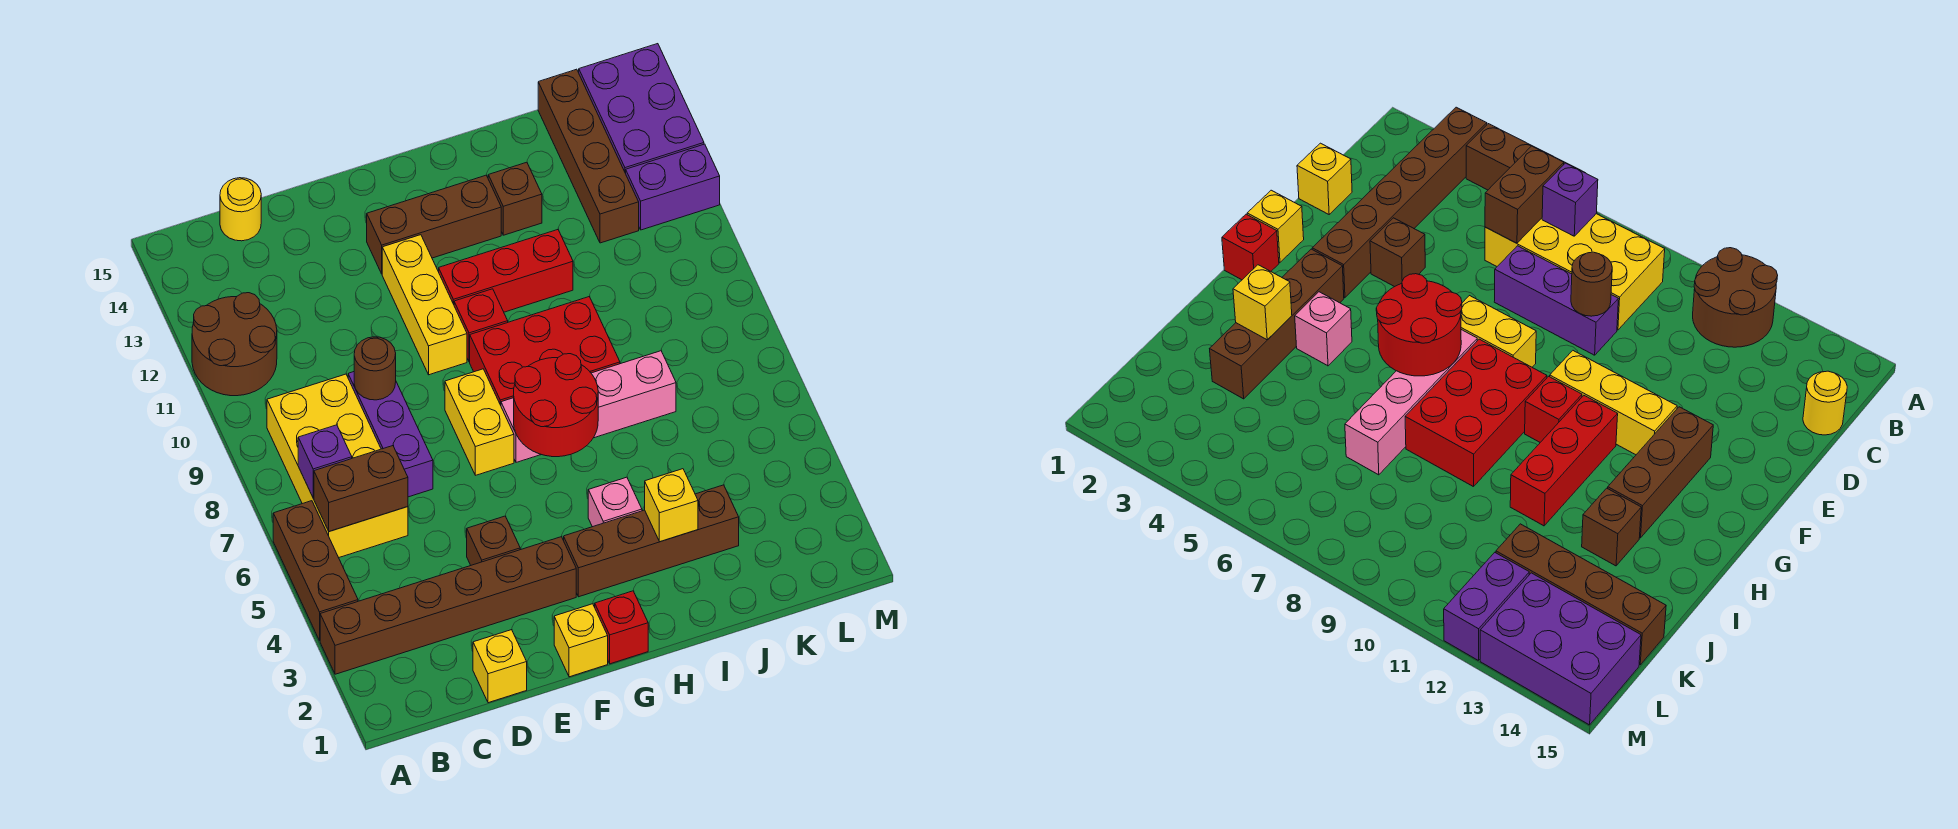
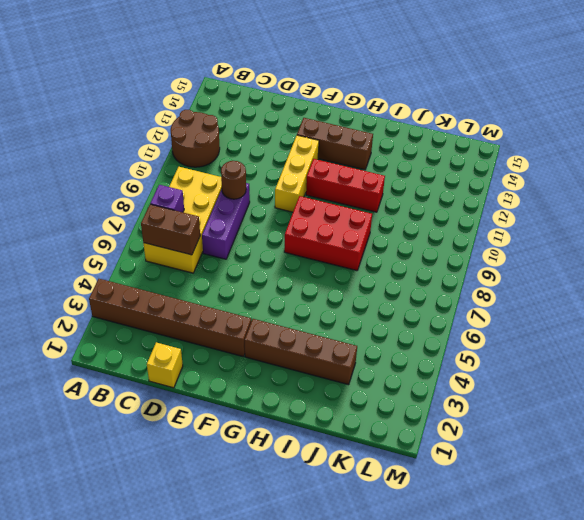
none -> brown 1x3 brick [273,501,358,641]
none -> yellow 1x1 round brick [220,178,261,241]
none -> brown 1x1 brick [467,516,520,565]

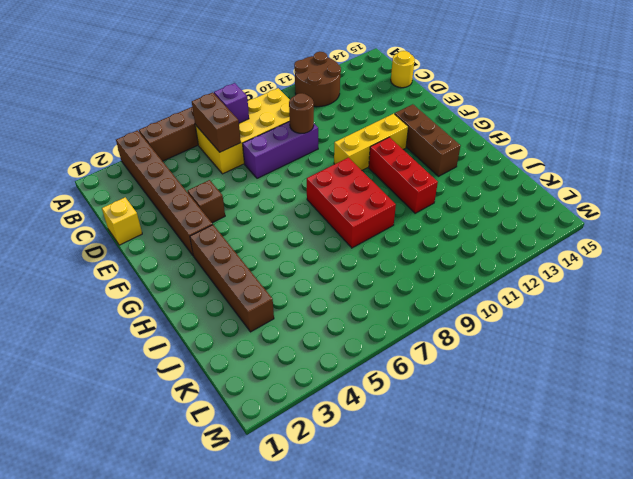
none -> yellow 1x1 brick [554,604,608,677]
none -> yellow 1x2 brick [445,369,514,475]
none -> red 1x1 brick [595,591,648,664]

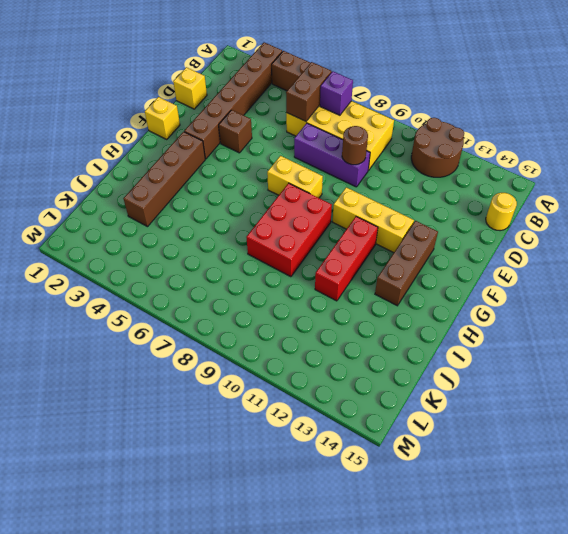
none -> red 1x1 brick [595,591,648,664]
none -> pink 1x4 brick [501,351,676,462]
none -> red 1x1 brick [454,289,508,362]

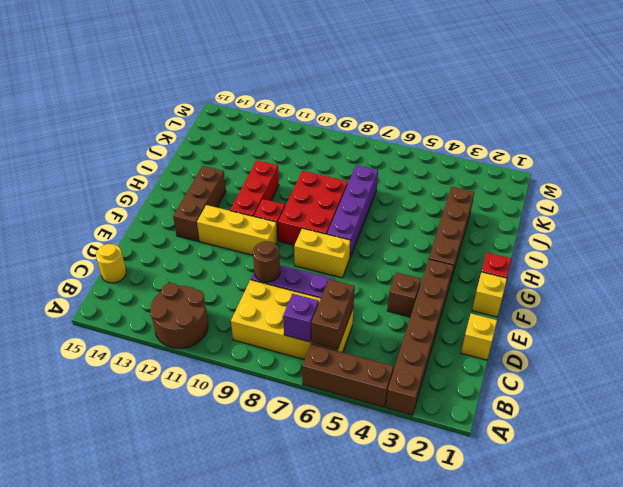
purple 1x4 brick [327,165,378,258] -> pink 1x4 brick [501,351,676,462]
none -> pink 1x1 brick [588,477,642,527]
none -> brown 1x1 brick [488,162,542,235]
none -> brown 1x4 brick [538,69,639,243]

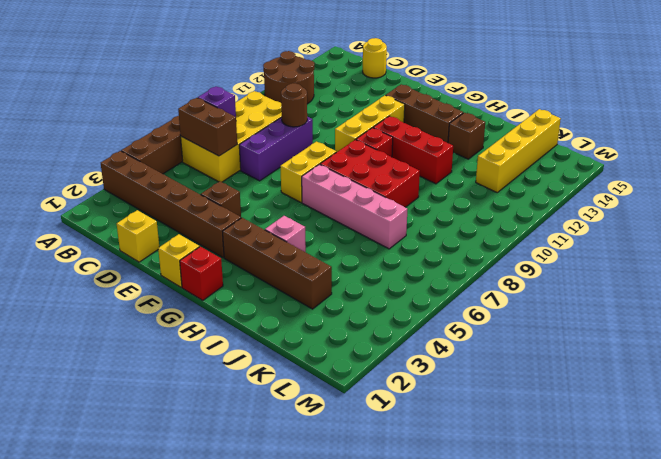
yellow 1x4 brick [476,109,561,192] -> brown 1x4 brick [538,69,639,243]
none -> purple 1x2 brick [626,144,720,230]
none -> purple 2x3 brick [579,44,704,173]
none -> red 2x2 round brick [514,354,598,457]

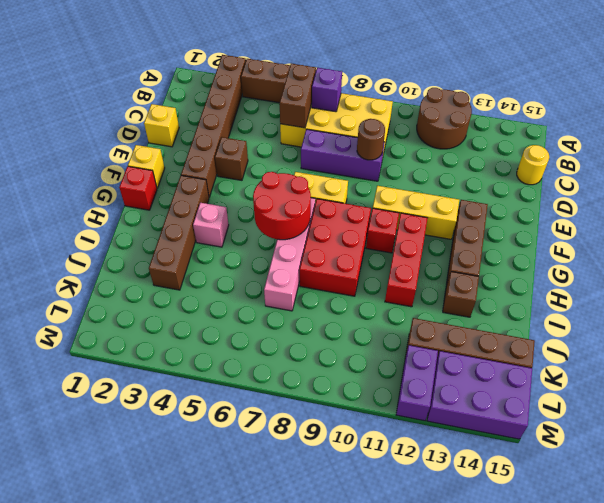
none -> yellow 1x1 brick [645,469,698,542]

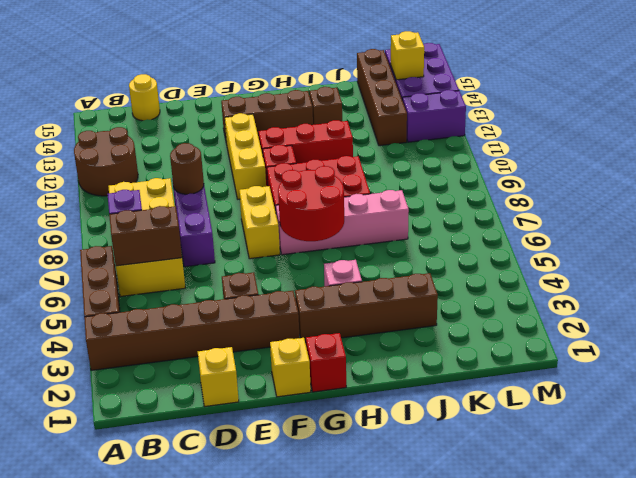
yellow 1x1 brick [391,31,424,80] -> yellow 1x1 brick moved to [645,469,698,542]

